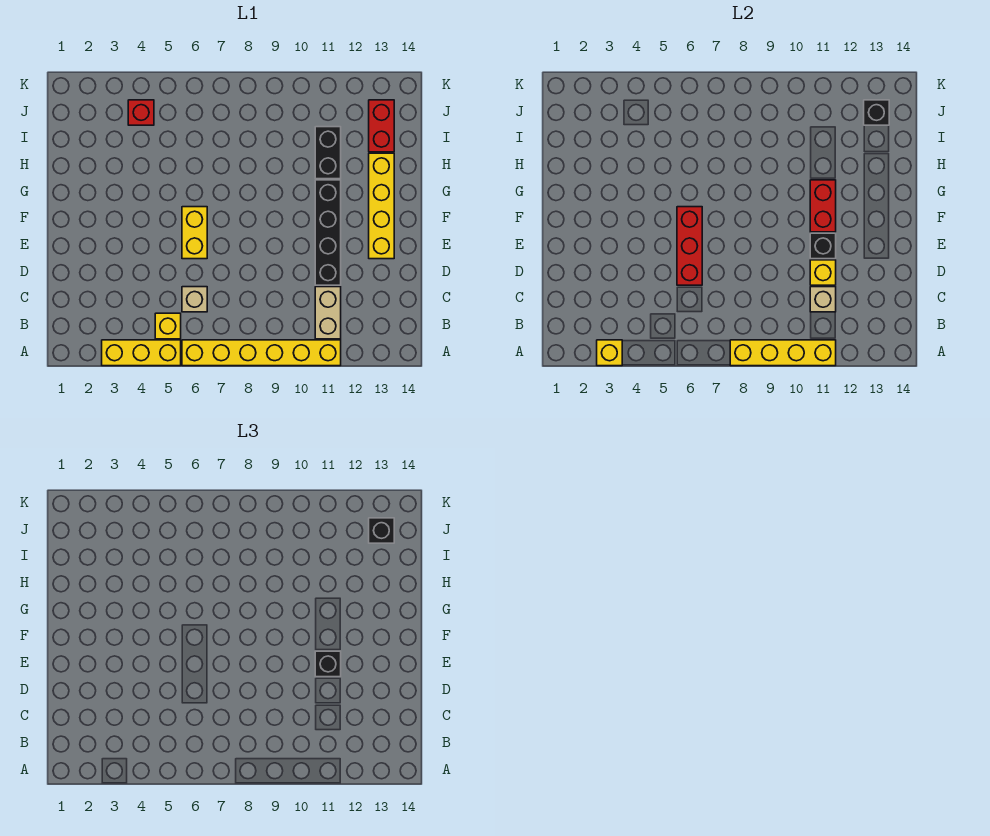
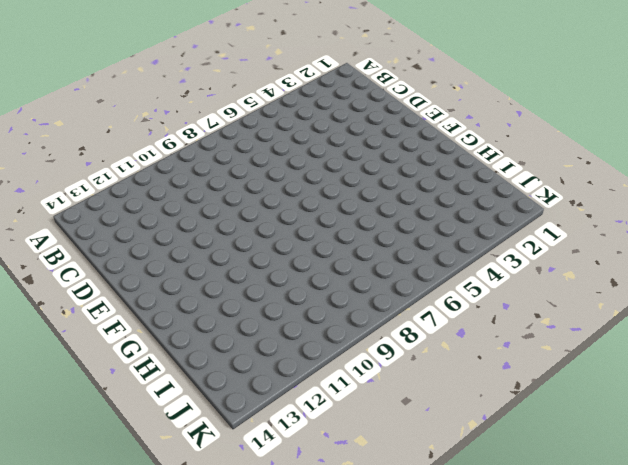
none -> yellow 1x3 brick [102,340,181,366]
none -> yellow 1x6 brick [182,340,341,366]
none -> yellow 1x1 brick [155,313,181,339]

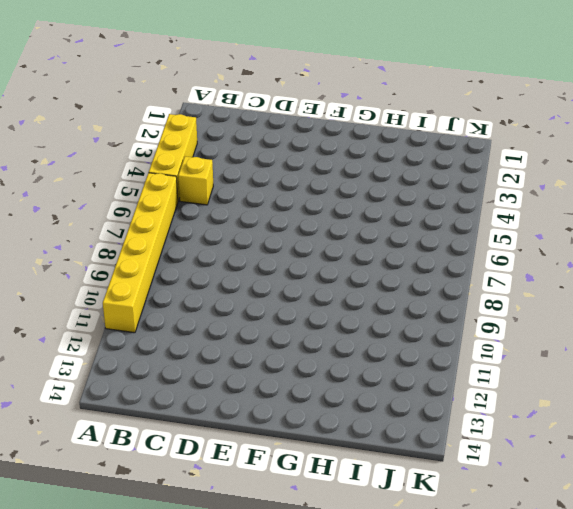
none -> tan 1x2 brick [315,287,341,339]
none -> tan 1x1 brick [182,287,207,312]
none -> black 1x4 brick [315,180,341,285]

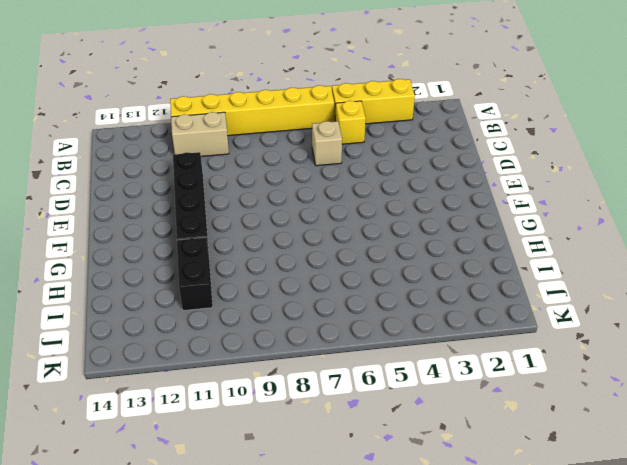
tan 1x2 brick [171,112,229,156] -> tan 1x2 brick turned to [315,287,341,339]
none -> yellow 1x2 brick [182,207,207,259]
none -> yellow 1x4 brick [369,153,394,259]
none -> red 1x2 brick [369,100,394,152]

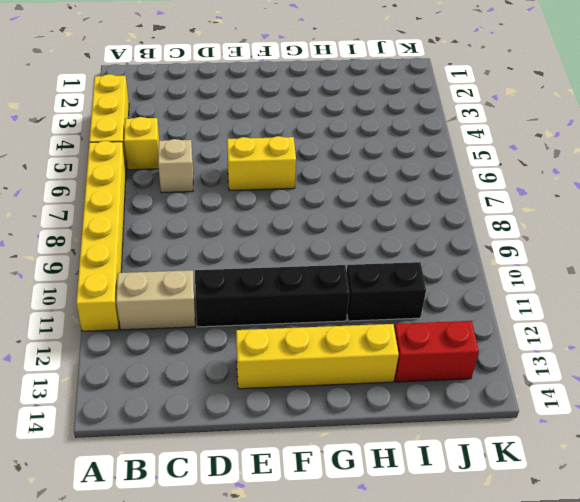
none -> red 1x1 brick [128,100,154,125]
none -> yellow 1x1 brick [597,340,622,366]
none -> yellow 1x4 brick [730,340,836,366]

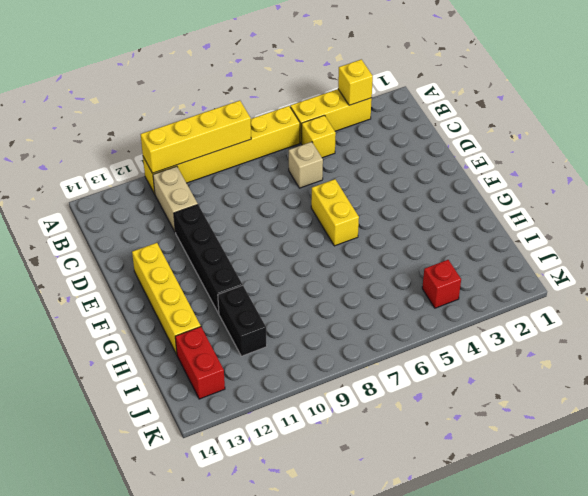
none -> tan 1x1 brick [810,287,836,312]
none -> red 1x3 brick [677,207,702,285]
none -> yellow 1x1 brick [810,260,836,285]

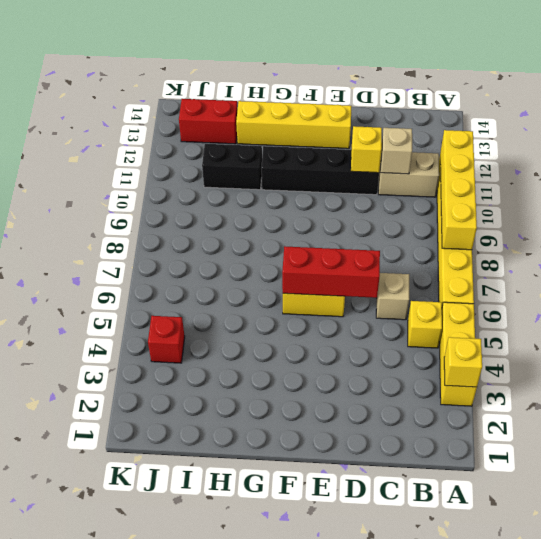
none -> black 1x1 brick [810,233,836,259]
none -> red 1x2 brick [810,180,836,232]
none -> black 1x1 brick [864,100,889,125]

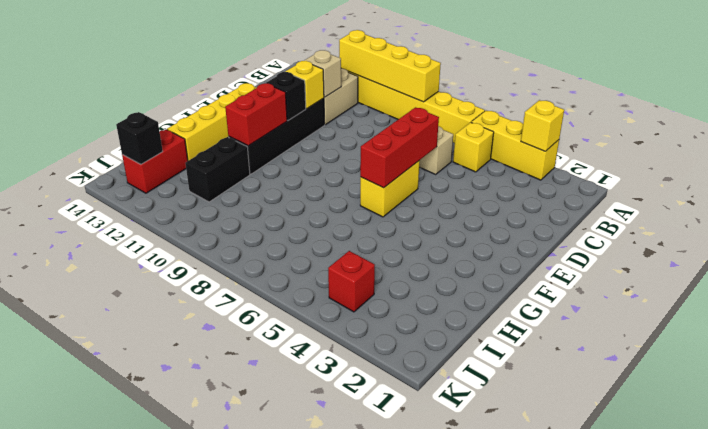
none -> black 1x1 brick [315,651,341,677]
none -> black 1x1 brick [369,518,394,543]

